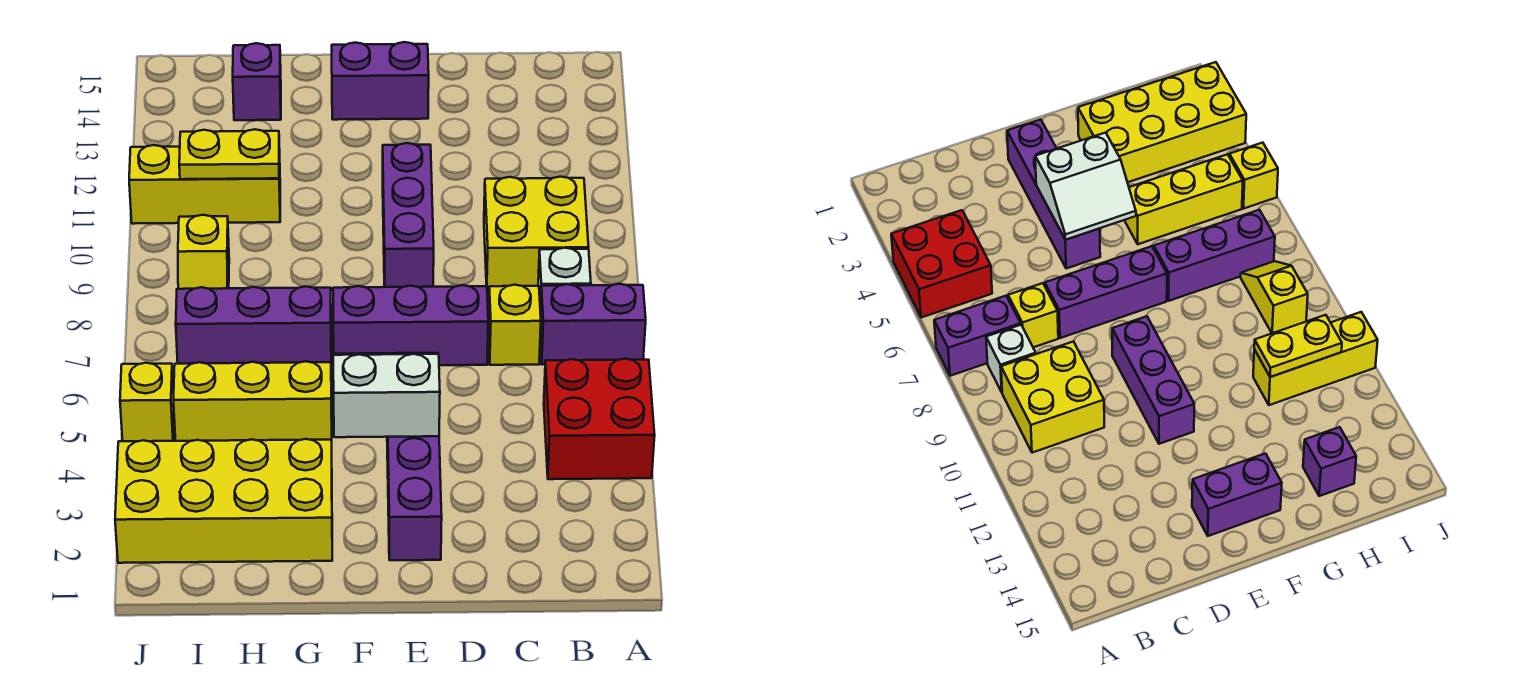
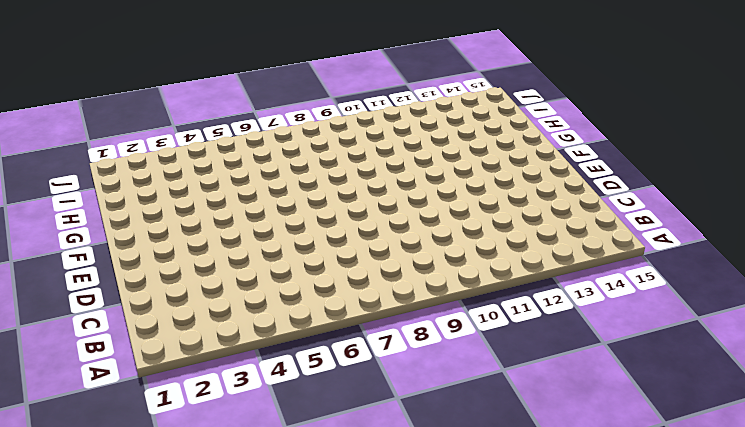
none -> red 2x2 brick [544,359,655,479]
none -> purple 1x2 brick [540,284,646,365]
none -> white 1x1 brick [538,248,591,312]

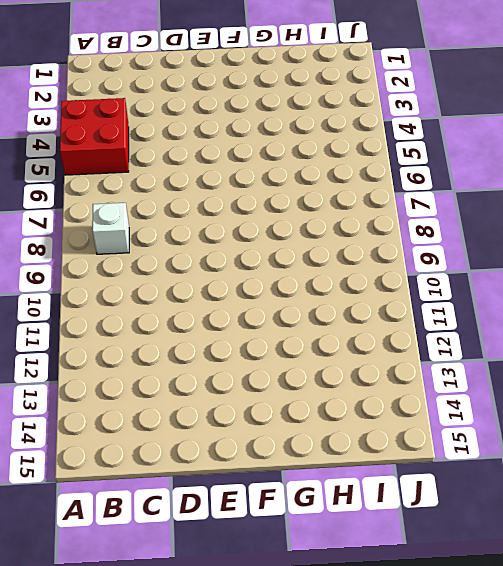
none -> purple 1x2 brick [540,284,646,365]
none -> yellow 2x2 brick [484,177,589,292]
none -> yellow 1x1 brick [488,285,541,365]

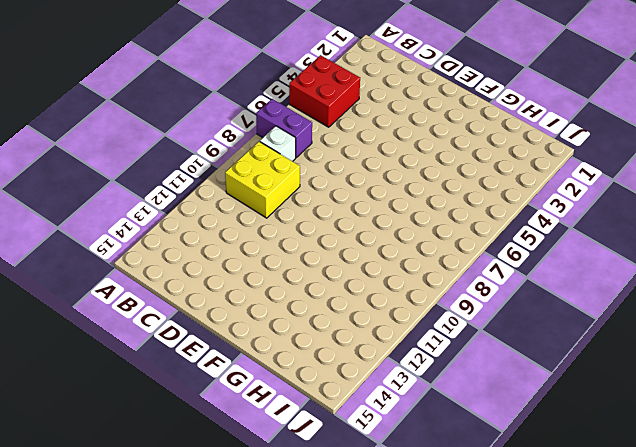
none -> yellow 1x1 brick [488,285,541,365]
none -> purple 1x3 brick [333,285,488,365]
none -> purple 1x4 brick [387,436,442,560]

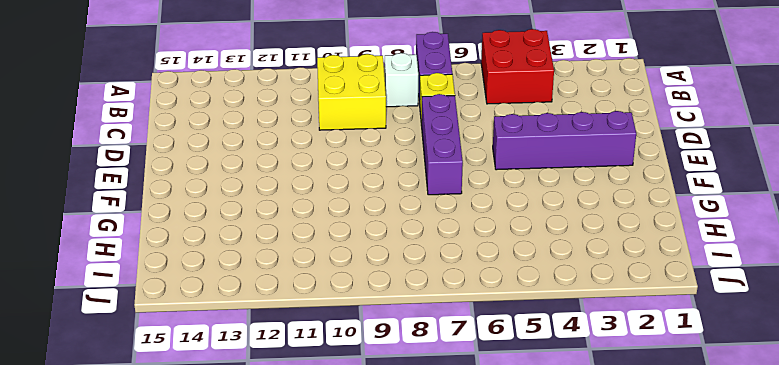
none -> purple 1x3 brick [383,143,434,287]
none -> purple 1x2 brick [332,42,429,120]
none -> yellow 2x4 brick [115,439,332,563]

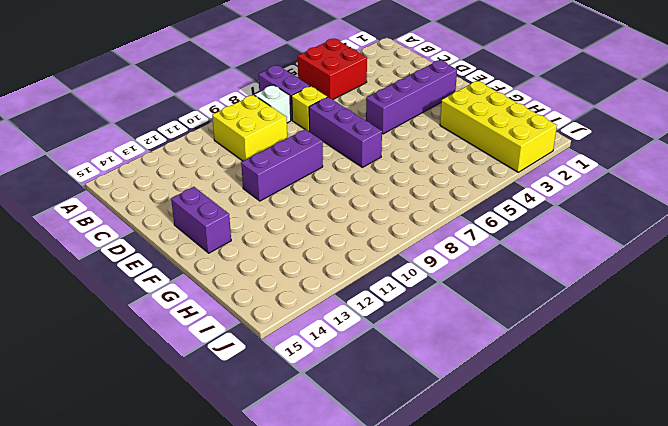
none -> yellow 1x3 brick [174,361,332,441]
none -> purple 1x3 brick [176,286,331,364]
none -> yellow 1x3 brick [129,145,280,224]

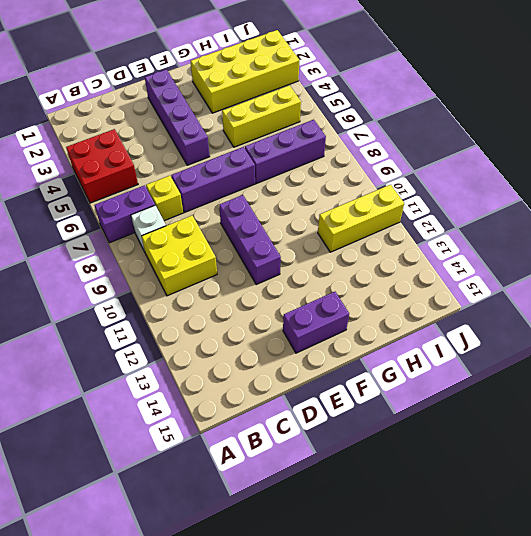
none -> purple 1x1 brick [233,43,281,120]
none -> yellow 1x2 slope [178,215,229,289]
none -> yellow 1x1 brick [120,363,174,441]

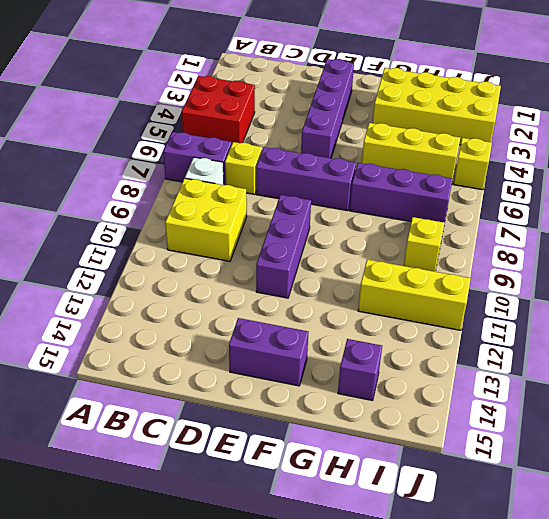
none -> white 2x2 slope [333,353,440,437]
none -> yellow 1x2 plate [179,129,279,179]

